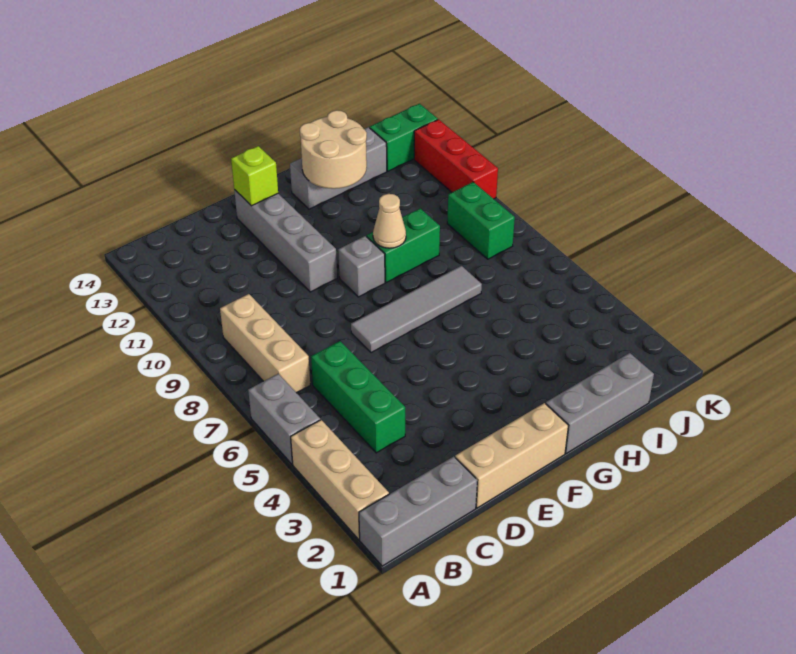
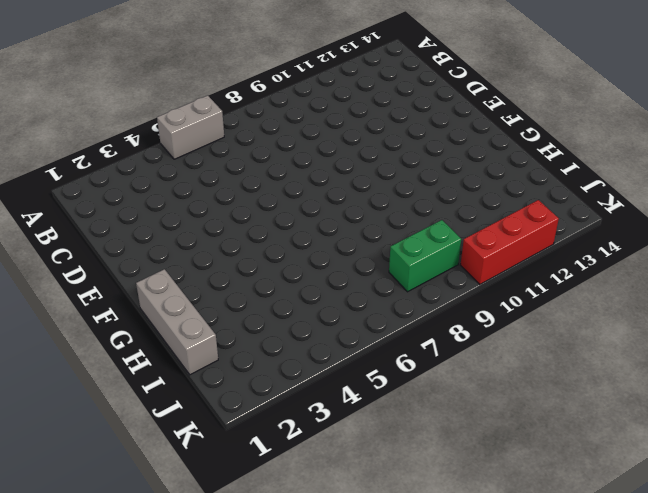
none -> grey 1x3 brick [359,456,477,566]
none -> tan 1x3 brick [291,420,389,539]
none -> tan 1x3 brick [220,294,310,393]

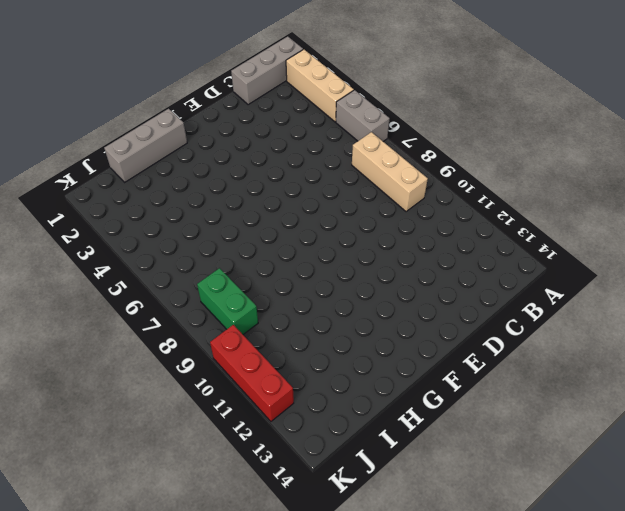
none -> green 1x3 brick [311,341,405,453]
none -> tan 1x3 brick [455,403,568,508]
none -> grey 1x4 tile [351,266,482,353]

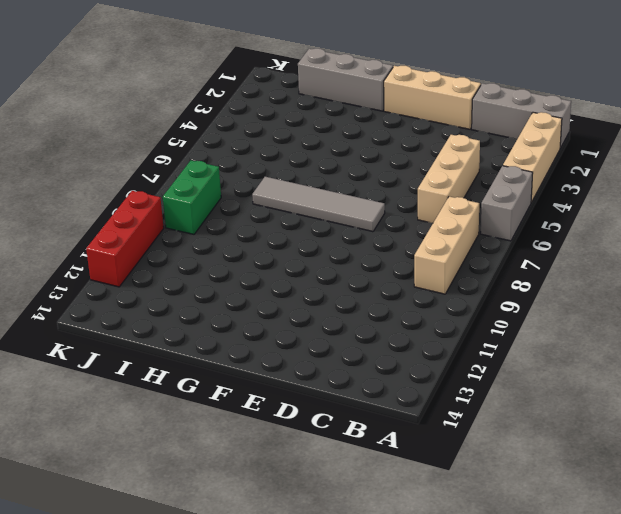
tan 1x3 brick [418,135,480,223] -> green 1x3 brick [311,341,405,453]
none -> grey 1x4 brick [234,190,337,292]
none -> grey 1x1 brick [338,236,385,297]
none -> green 1x2 brick [367,208,440,282]

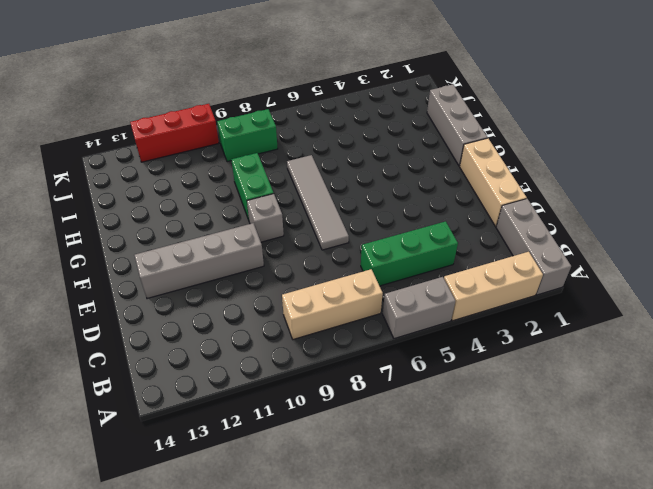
none -> grey 1x3 brick [290,127,387,209]
none -> green 1x2 brick [370,104,438,171]
none -> lime 1x1 brick [231,146,278,206]

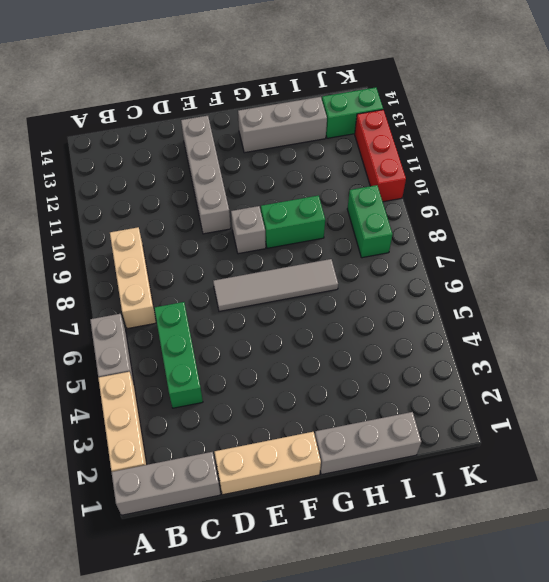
none -> lime 1x1 brick [231,146,278,206]
none -> tan 1x1 cone [373,194,406,248]
none -> tan 2x2 round brick [300,110,367,189]

